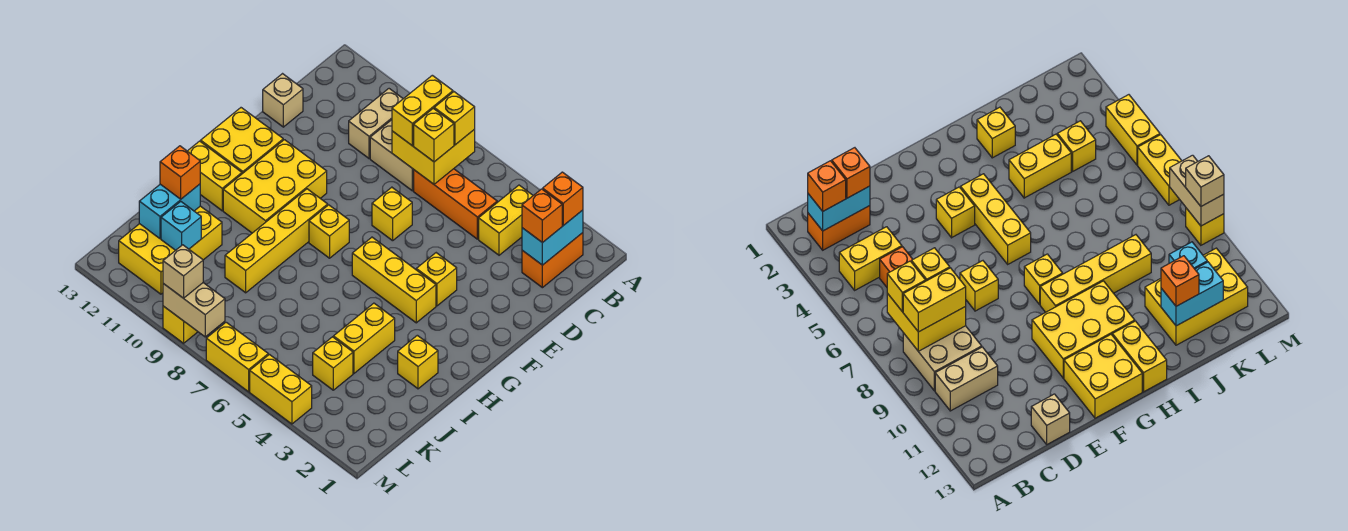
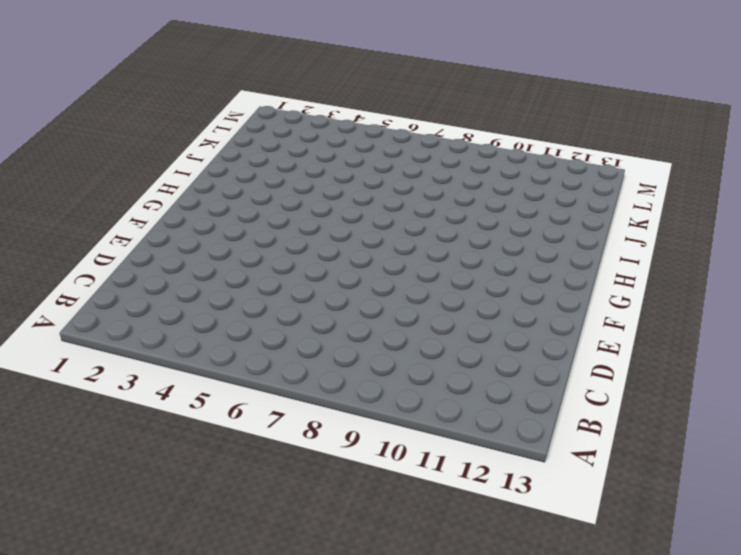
none -> orange 1x2 brick [522,233,583,288]
none -> yellow 1x2 brick [479,185,533,255]
none -> tan 2x2 brick [370,120,414,191]
none -> tan 1x2 brick [349,89,403,158]

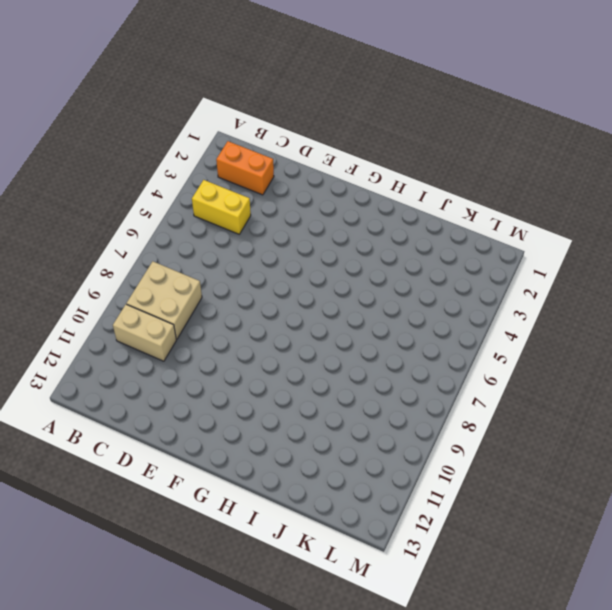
none -> orange 1x3 brick [414,169,497,239]
none -> tan 1x1 brick [263,74,303,127]
none -> yellow 1x1 brick [372,187,412,241]
none -> yellow 1x1 brick [416,253,457,306]

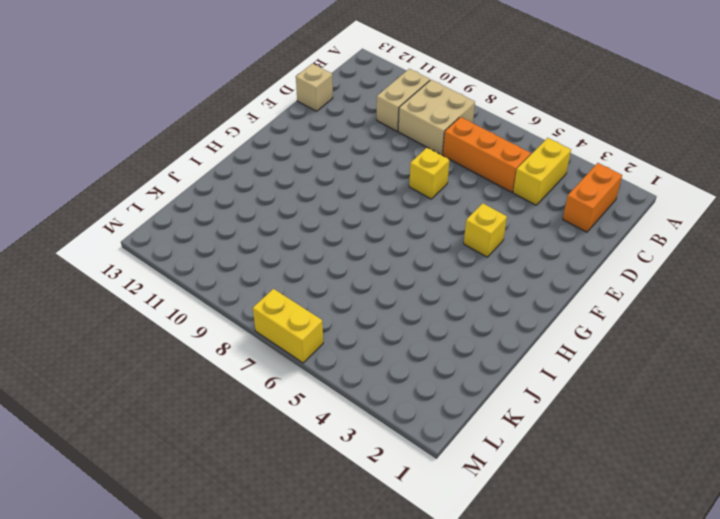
none -> yellow 2x3 brick [223,140,327,233]
none -> yellow 2x2 brick [201,108,283,174]
none -> yellow 1x3 brick [352,237,436,323]
none -> yellow 1x1 brick [309,205,349,258]

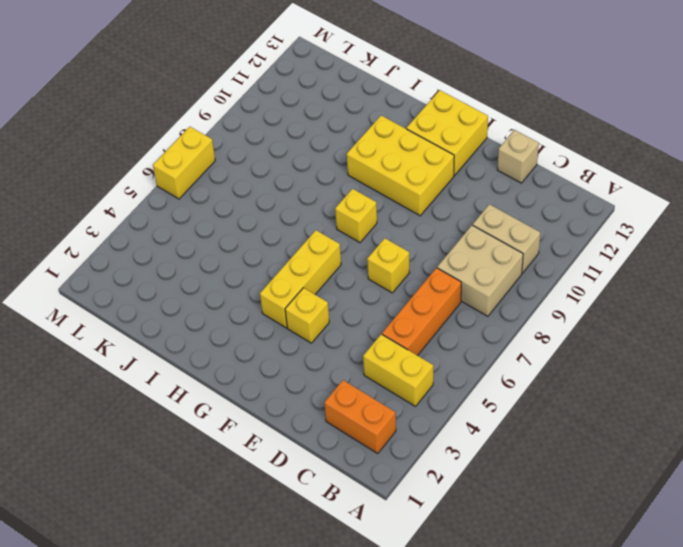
none -> yellow 1x4 brick [225,189,328,293]
none -> yellow 1x2 brick [188,141,242,211]
none -> yellow 1x1 brick [398,335,438,389]
none -> yellow 1x2 brick [333,303,395,373]

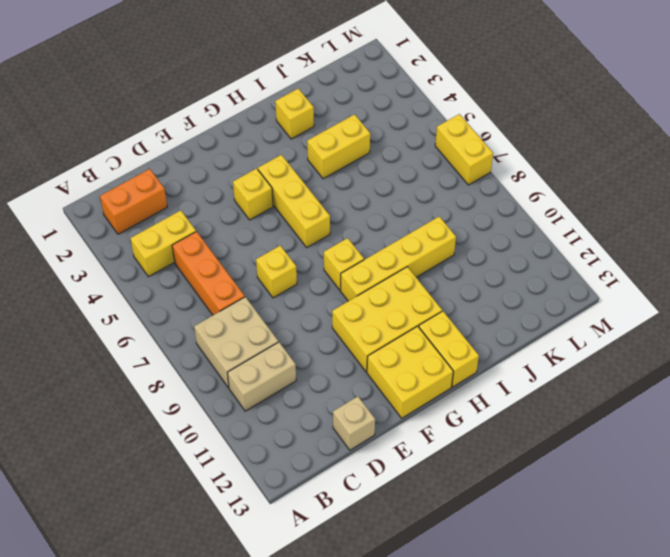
none -> yellow 2x3 brick [119,206,222,294]
none -> yellow 1x1 brick [313,337,353,390]
none -> yellow 1x2 brick [250,355,312,424]
none -> yellow 1x1 brick [163,306,198,343]

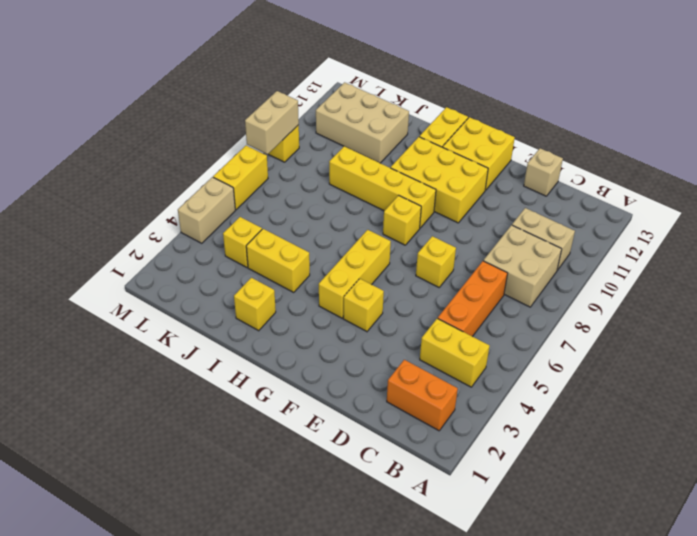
tan 2x3 brick [316,82,409,163] -> yellow 2x3 brick [119,206,222,294]
tan 1x2 brick [178,177,235,243] -> yellow 1x2 brick [250,355,312,424]
none -> cyan 1x2 brick [522,210,583,265]
none -> yellow 2x2 brick [392,130,475,184]
none -> cyan 1x2 brick [139,184,200,239]
none -> cyan 1x1 brick [161,201,201,250]

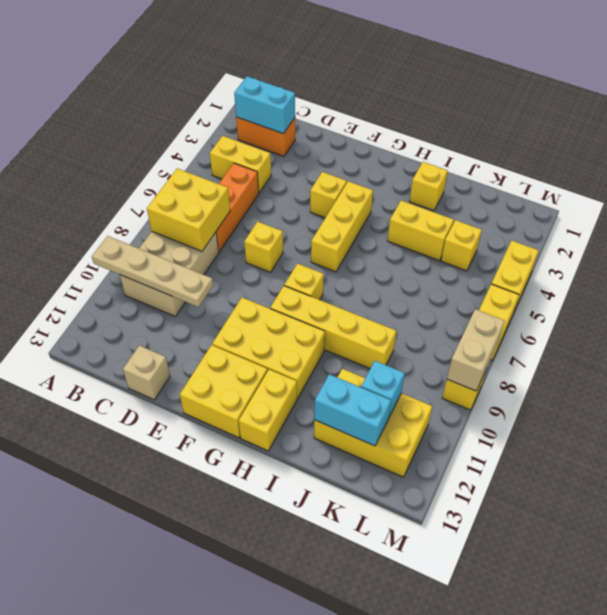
tan 1x4 plate [92,236,213,307] -> none
none -> orange 1x1 brick [543,172,583,226]
none -> yellow 1x1 brick [434,92,475,145]
none -> yellow 1x2 brick [392,75,453,146]
none -> orange 1x1 brick [522,189,562,243]

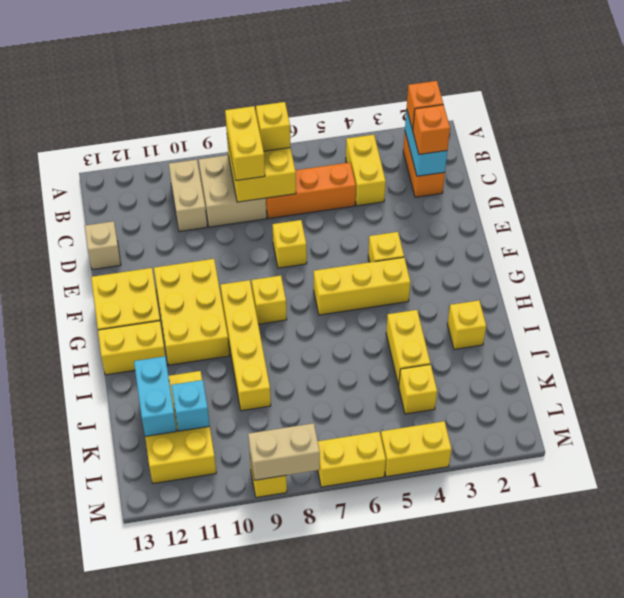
none -> yellow 1x1 brick [414,108,454,162]
none -> orange 1x1 brick [160,146,200,199]
none -> tan 1x1 brick [163,245,203,298]

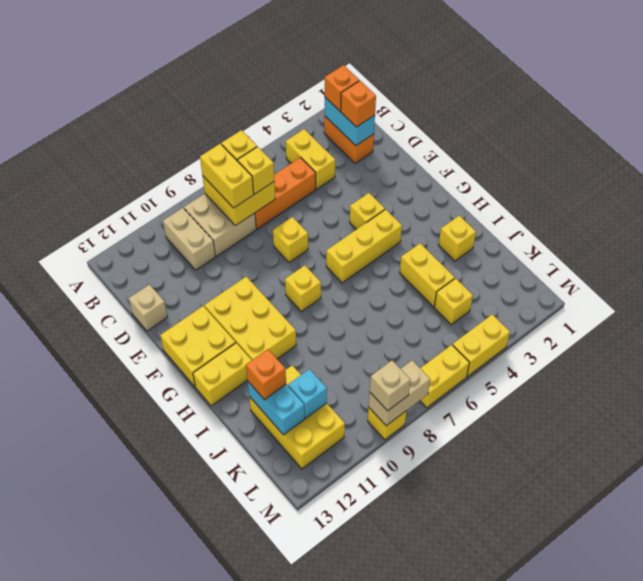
none -> yellow 1x4 brick [225,189,328,293]

